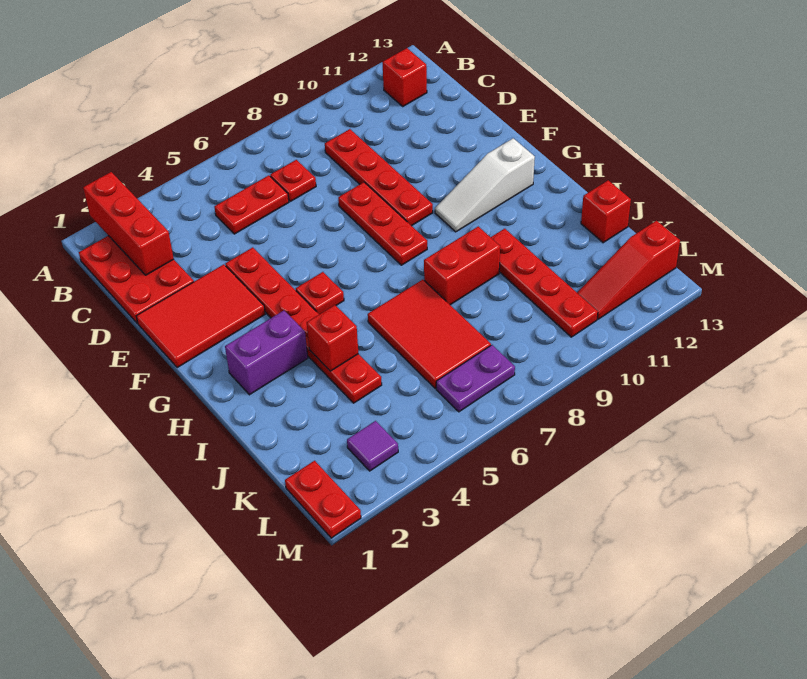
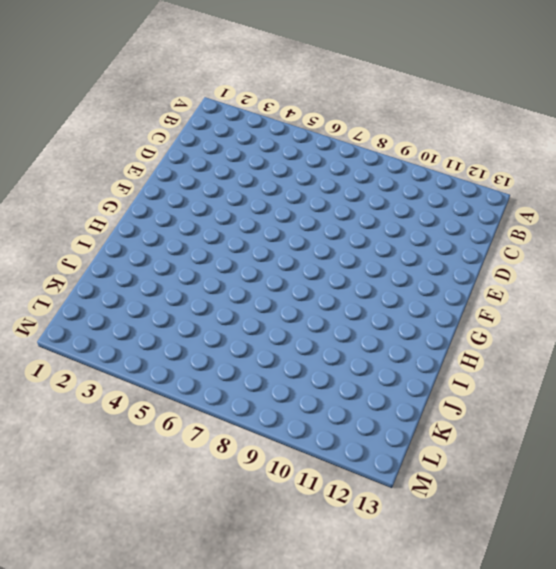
none -> red 2x3 plate [79,236,194,323]
none -> red 1x1 brick [382,48,427,106]
none -> red 1x2 plate [214,175,289,234]

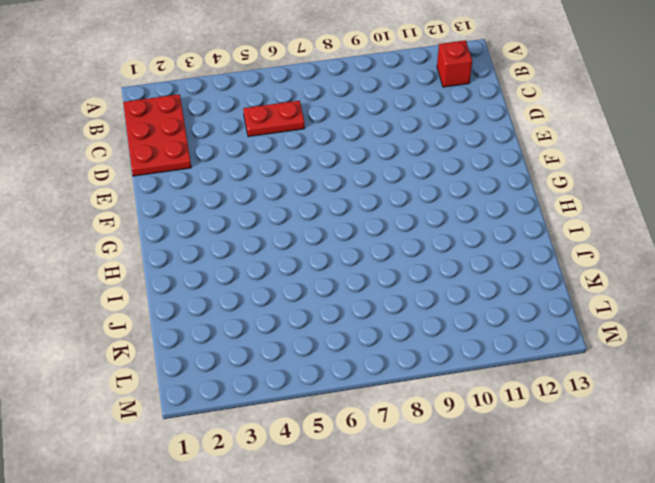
none -> red 1x1 plate [270,160,316,202]
none -> red 1x4 plate [325,129,433,226]
none -> red 2x3 tile [136,264,265,368]

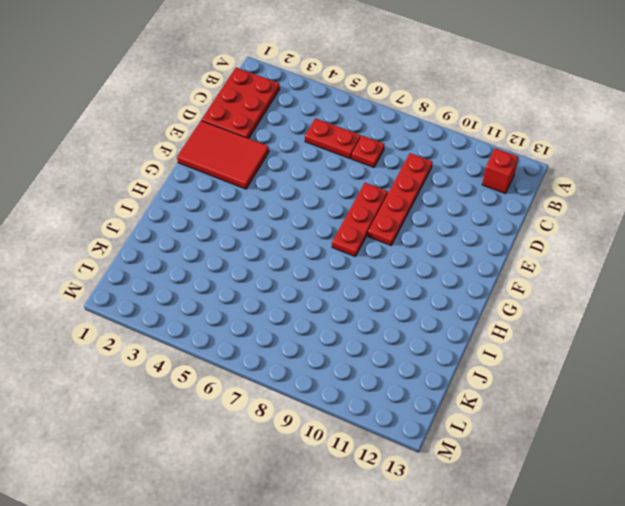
none -> red 1x6 plate [225,247,382,403]
none -> red 1x1 plate [296,272,344,314]
none -> white 1x3 slope [435,138,535,232]

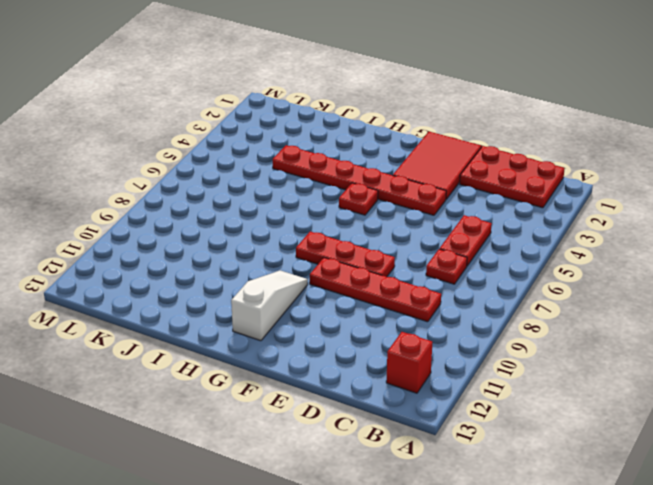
none -> purple 1x2 brick [225,311,308,395]
none -> red 2x3 tile [368,280,491,389]
none -> red 1x2 brick [424,227,500,305]

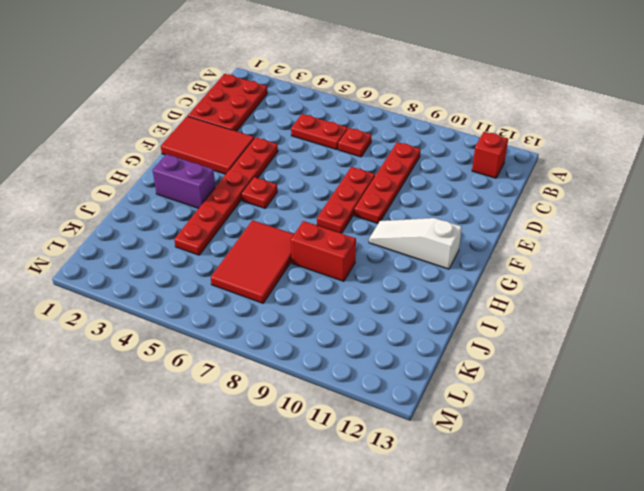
none -> red 1x4 plate [491,229,598,337]
none -> red 1x1 brick [581,180,631,243]
none -> red 1x2 plate [285,461,361,538]

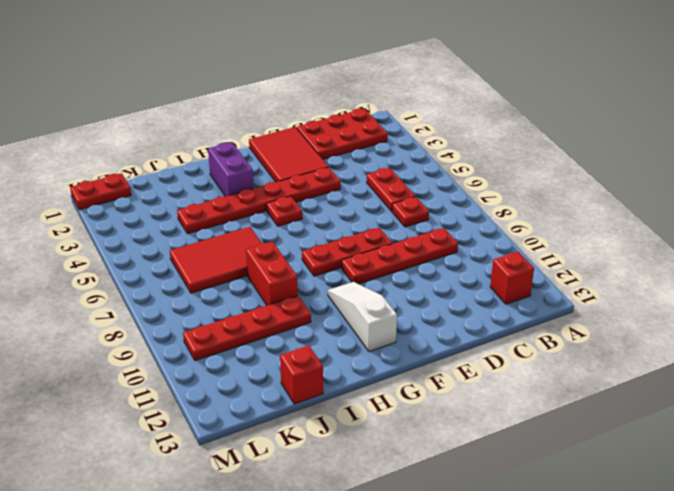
none -> purple 1x1 tile [347,421,398,471]
none -> purple 1x2 plate [436,345,515,412]
none -> red 1x3 slope [577,221,680,319]

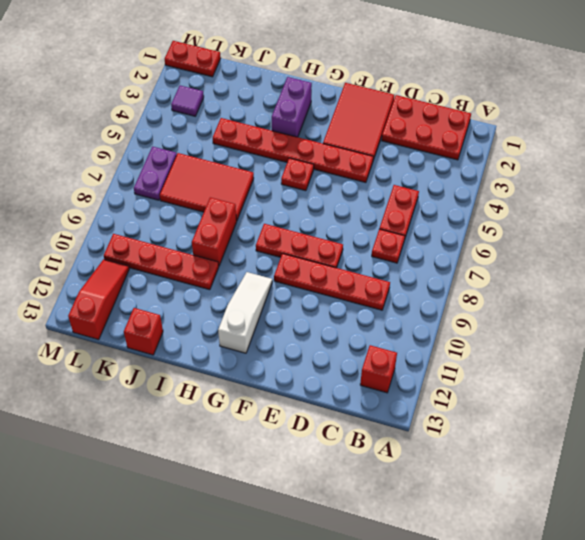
none -> red 1x3 brick [83,172,174,275]
none -> red 1x1 brick [307,305,358,371]

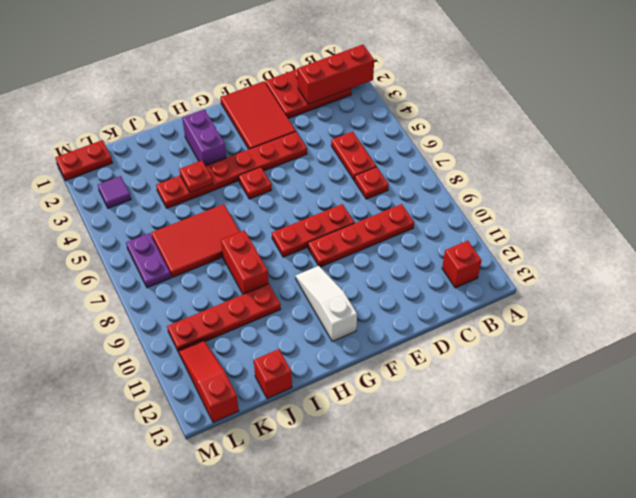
red 1x1 plate [179,161,213,193] -> red 1x1 brick [307,305,358,371]

